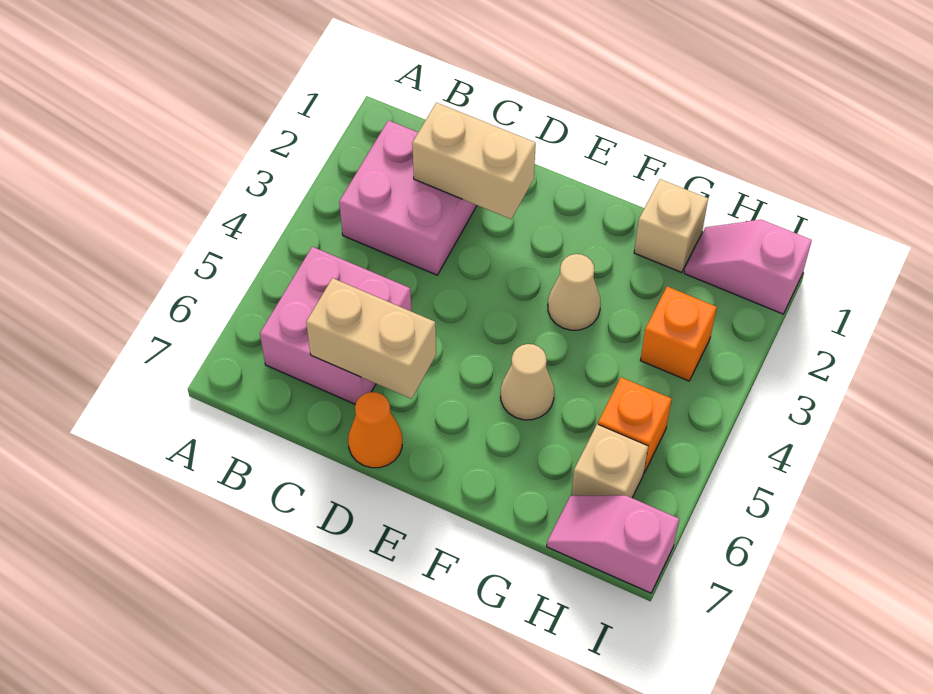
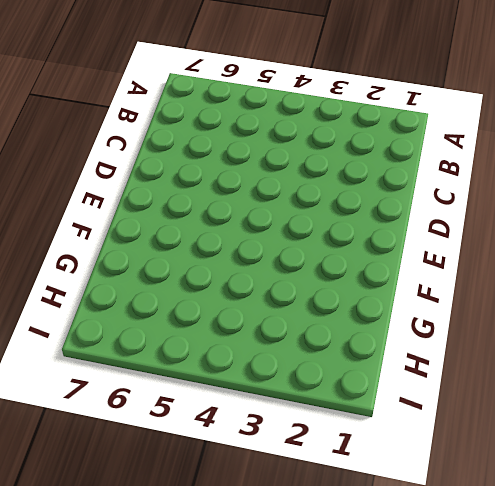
none -> pink 2x2 brick [339,120,477,275]
none -> pink 2x2 brick [260,247,411,404]
none -> orange 1x1 cone [348,392,402,468]

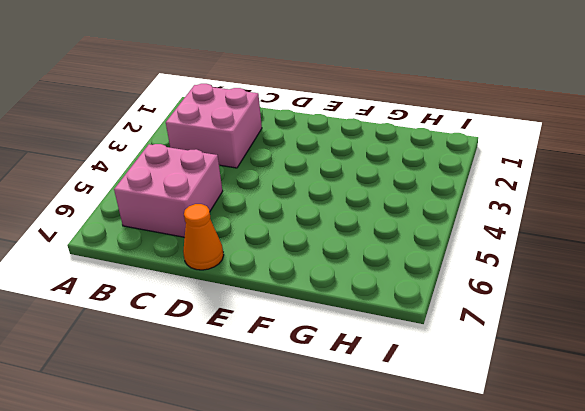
none -> tan 1x1 cone [548,254,601,330]
none -> tan 1x1 cone [501,344,554,420]
none -> tan 1x1 brick [634,179,708,273]

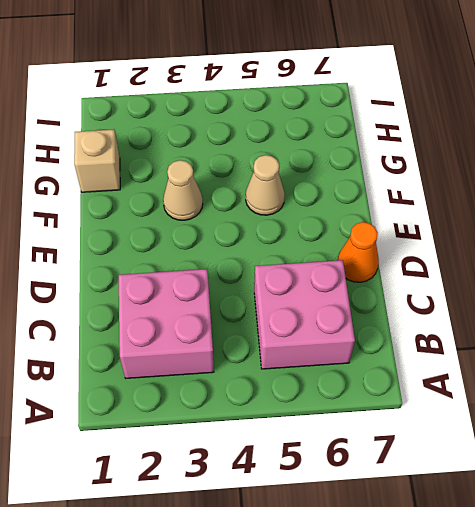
none -> pink 1x2 slope [684,220,812,314]
none -> orange 1x1 brick [640,286,717,381]
none -> orange 1x1 brick [598,377,672,473]

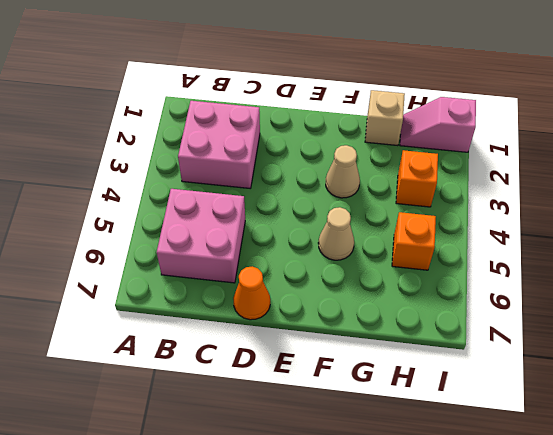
none -> tan 1x1 brick [571,424,648,498]
none -> pink 1x2 slope [547,495,679,593]
none -> tan 1x2 brick [412,103,536,219]

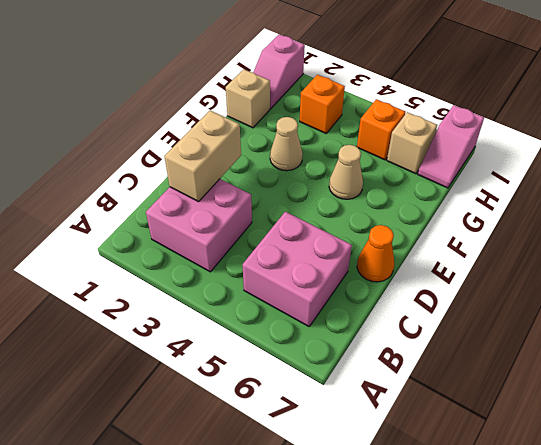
none -> tan 1x2 brick [306,278,436,399]

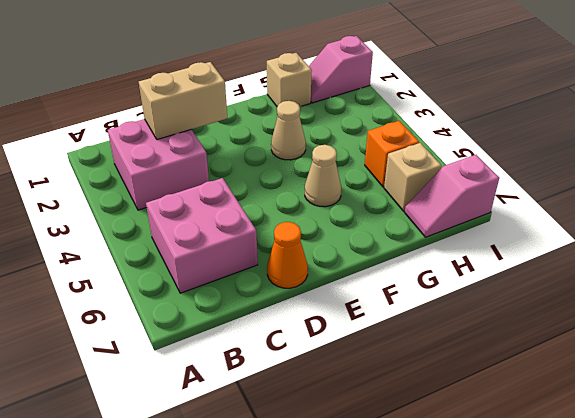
none -> orange 1x1 brick [640,286,717,381]
none -> tan 1x2 brick [306,278,436,399]

